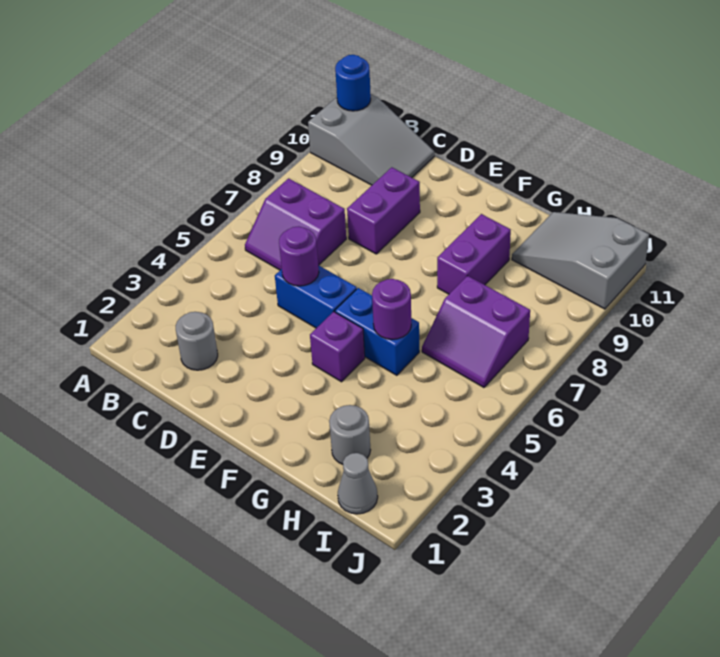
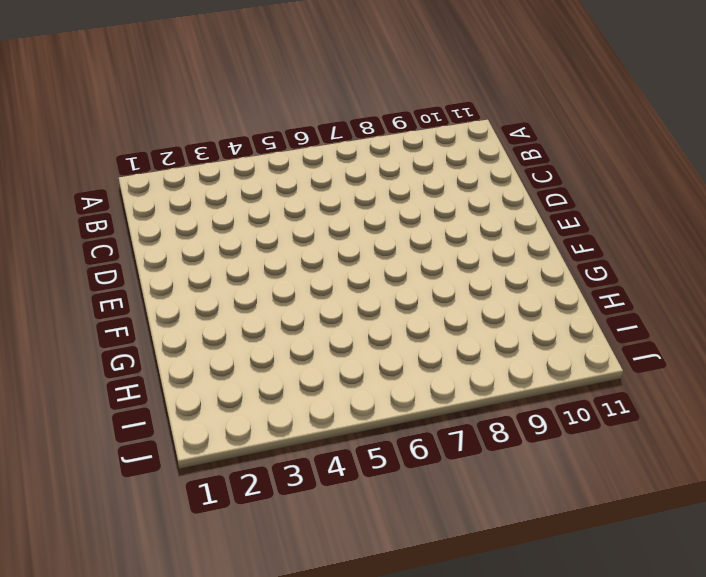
none -> grey 2x3 slope [308,94,434,185]
none -> purple 2x2 slope [245,178,346,270]
none -> grey 1x1 round brick [176,312,218,370]

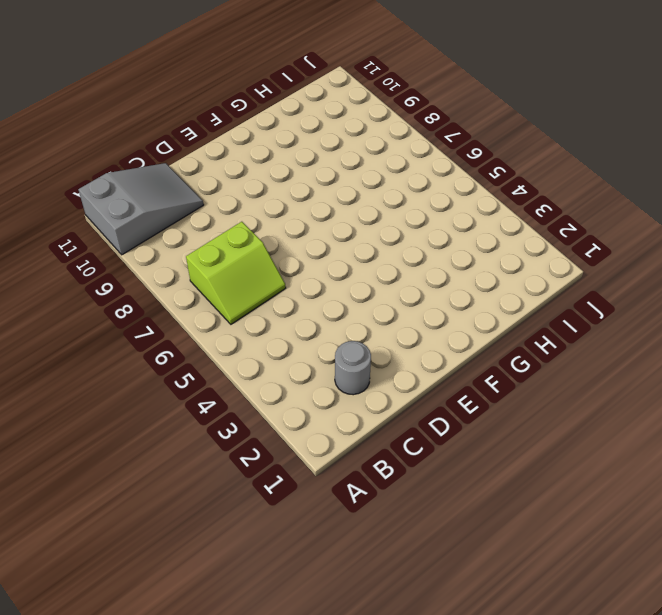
lime 2x2 slope [186,222,286,324] -> purple 2x2 slope [245,178,346,270]
none -> blue 1x2 brick [275,265,357,328]
none -> purple 1x2 brick [347,167,420,254]
none -> purple 1x1 brick [310,312,365,382]

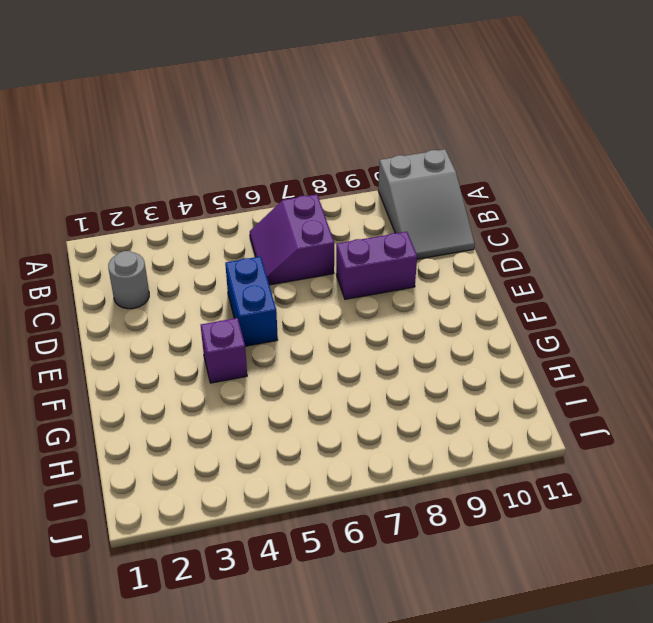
none -> blue 1x2 brick [335,288,419,375]
none -> purple 1x2 brick [437,214,511,294]
none -> grey 1x1 round brick [329,405,370,464]

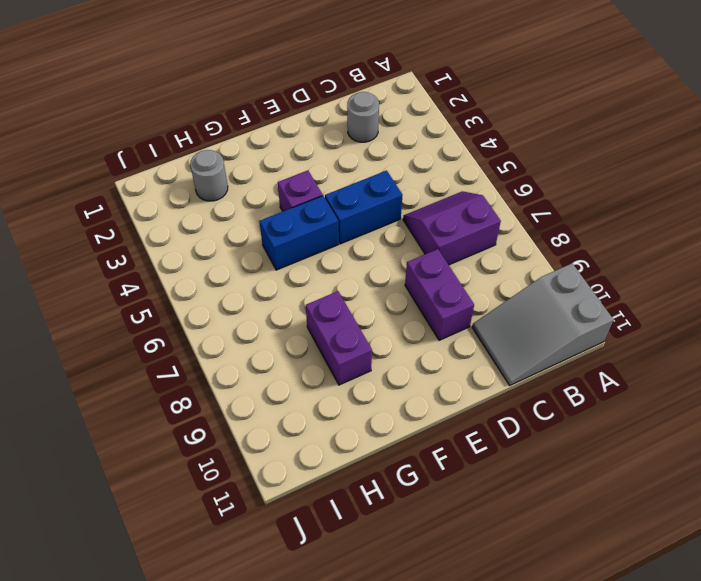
none -> purple 2x2 slope [422,276,530,387]
none -> grey 2x3 slope [512,212,649,309]
none -> grey 1x1 cone [338,453,378,514]

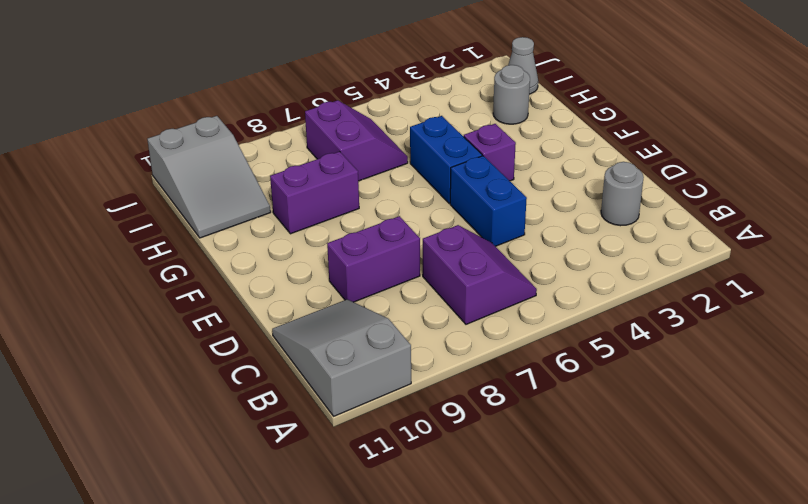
none -> blue 1x1 round brick [335,55,371,111]
none -> purple 1x1 round brick [279,226,319,286]
none -> purple 1x1 round brick [372,279,411,339]

